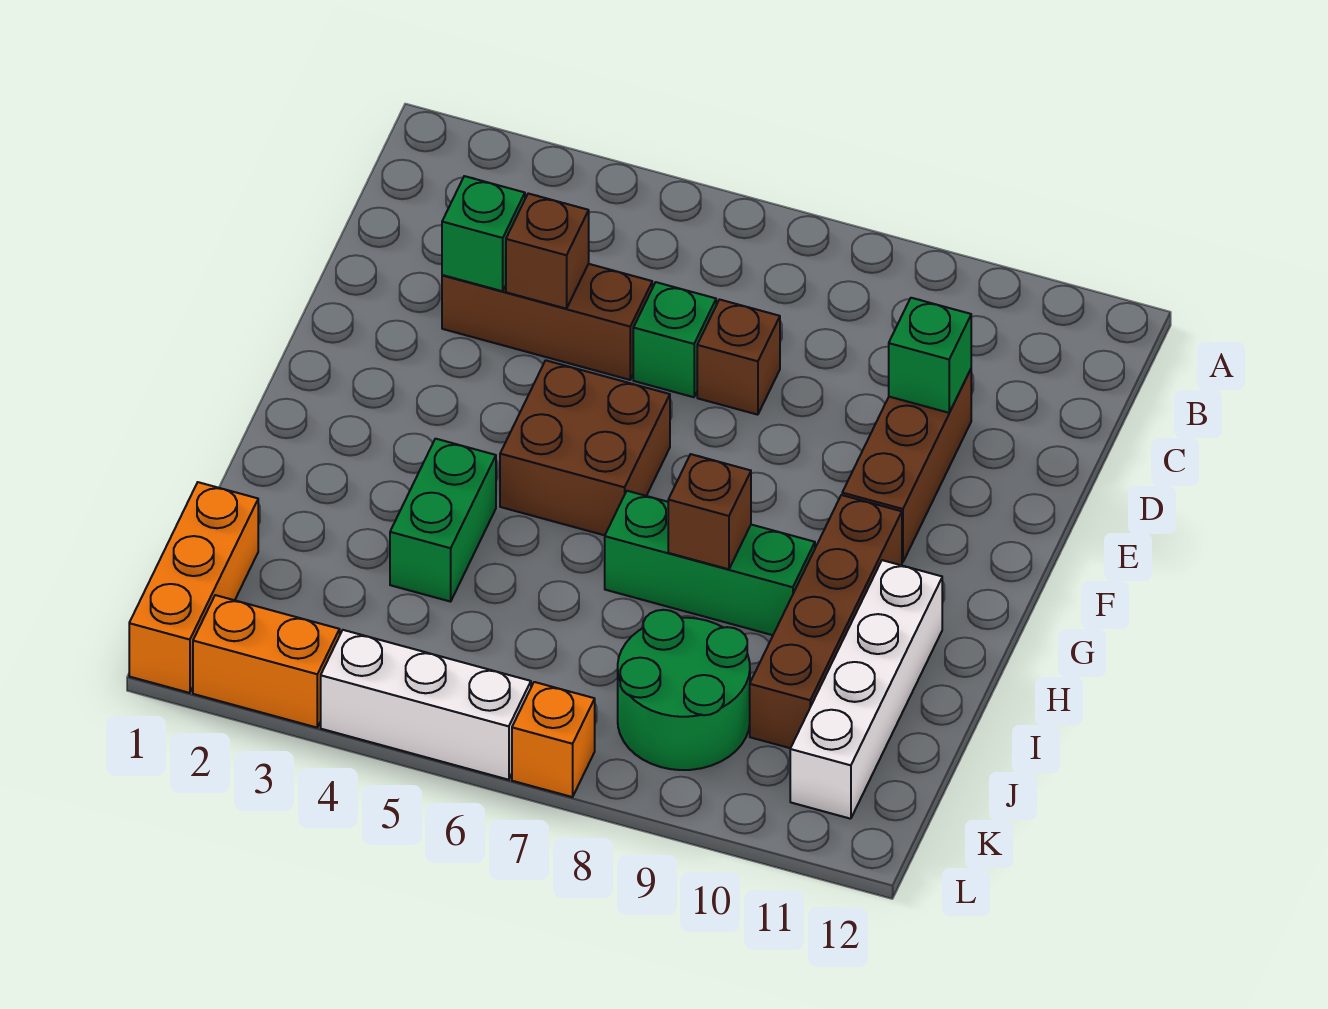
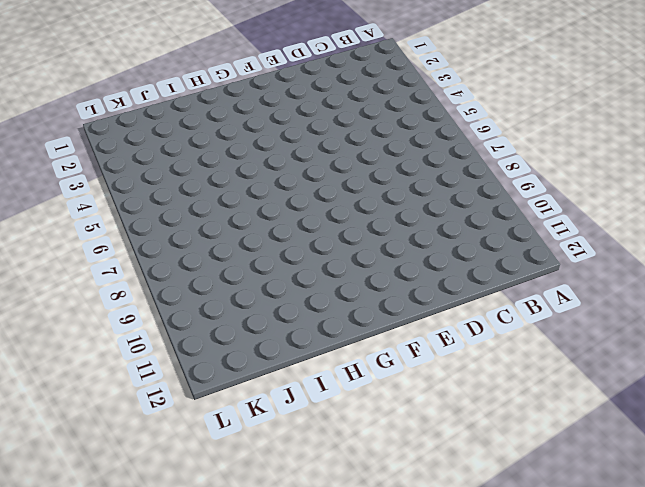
none -> brown 1x3 brick [442,264,652,380]
none -> green 1x1 brick [633,282,716,397]
none -> brown 1x1 brick [697,300,780,415]

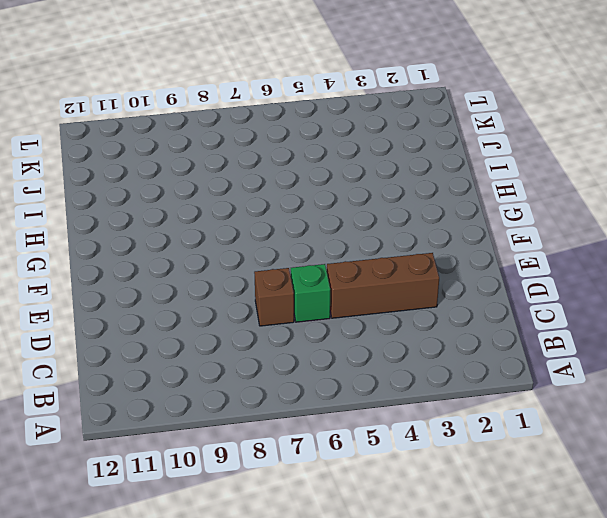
none -> brown 1x3 brick [842,369,971,562]
none -> brown 2x2 brick [500,360,670,535]
none -> brown 1x4 brick [750,495,902,748]

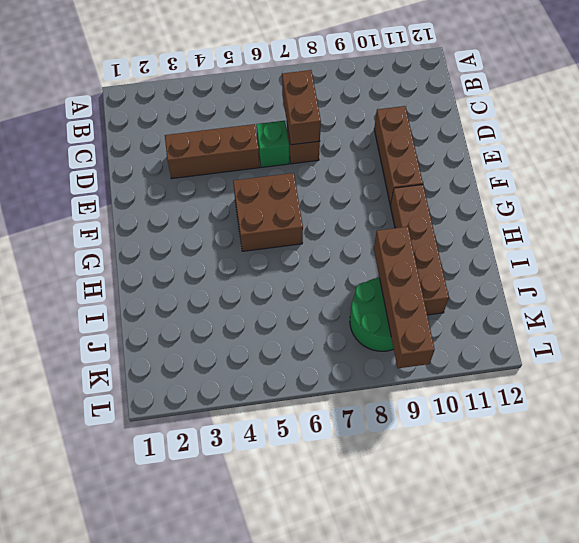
brown 1x2 brick [282,70,321,145] -> none
brown 1x4 brick [374,227,435,368] -> none
none -> green 1x2 brick [390,439,496,602]
none -> green 1x3 brick [605,491,815,635]
none -> white 1x4 brick [790,560,942,819]

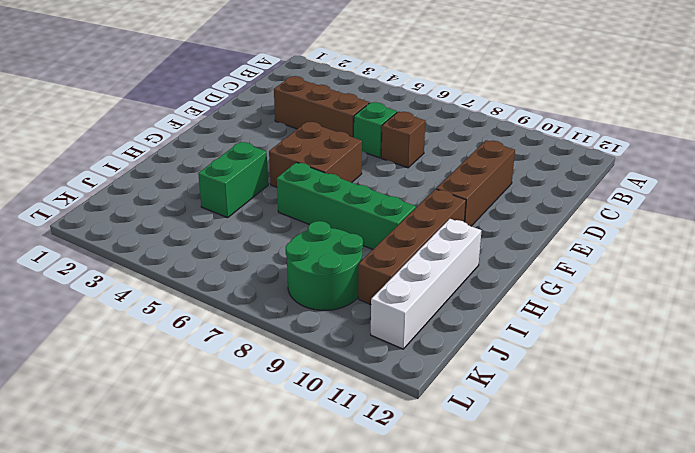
green 1x4 brick [277,162,416,249] -> green 1x3 brick [605,491,815,635]
none -> orange 1x3 brick [129,482,258,693]
none -> orange 1x2 brick [193,595,340,727]
none -> white 1x3 brick [321,630,531,780]

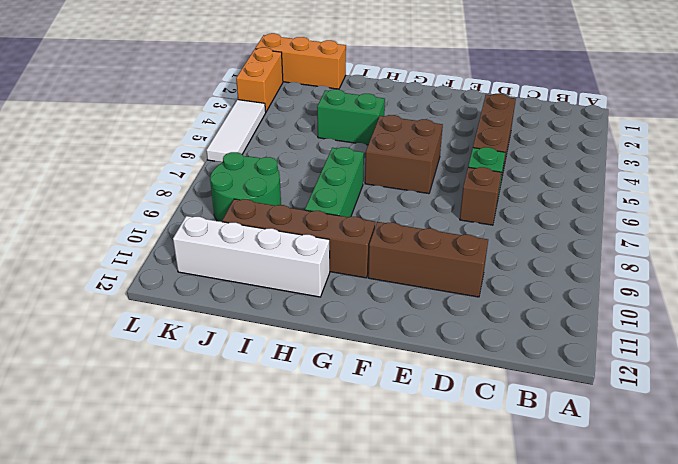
white 1x3 tile [206,100,266,162] -> white 1x3 brick [321,630,531,780]
none -> orange 1x1 brick [512,682,595,797]
none -> green 1x1 brick [442,176,525,291]
none -> brown 1x1 brick [506,194,589,309]

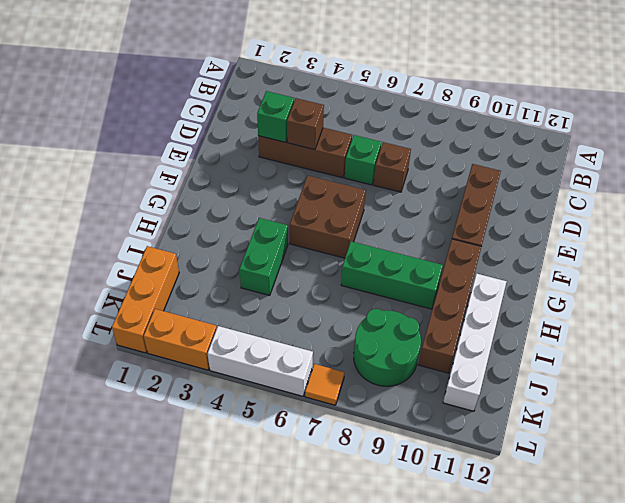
orange 1x1 tile [305,364,345,405] -> orange 1x1 brick [512,682,595,797]
none -> green 1x1 brick [889,298,971,413]
none -> brown 1x1 brick [668,454,751,569]

